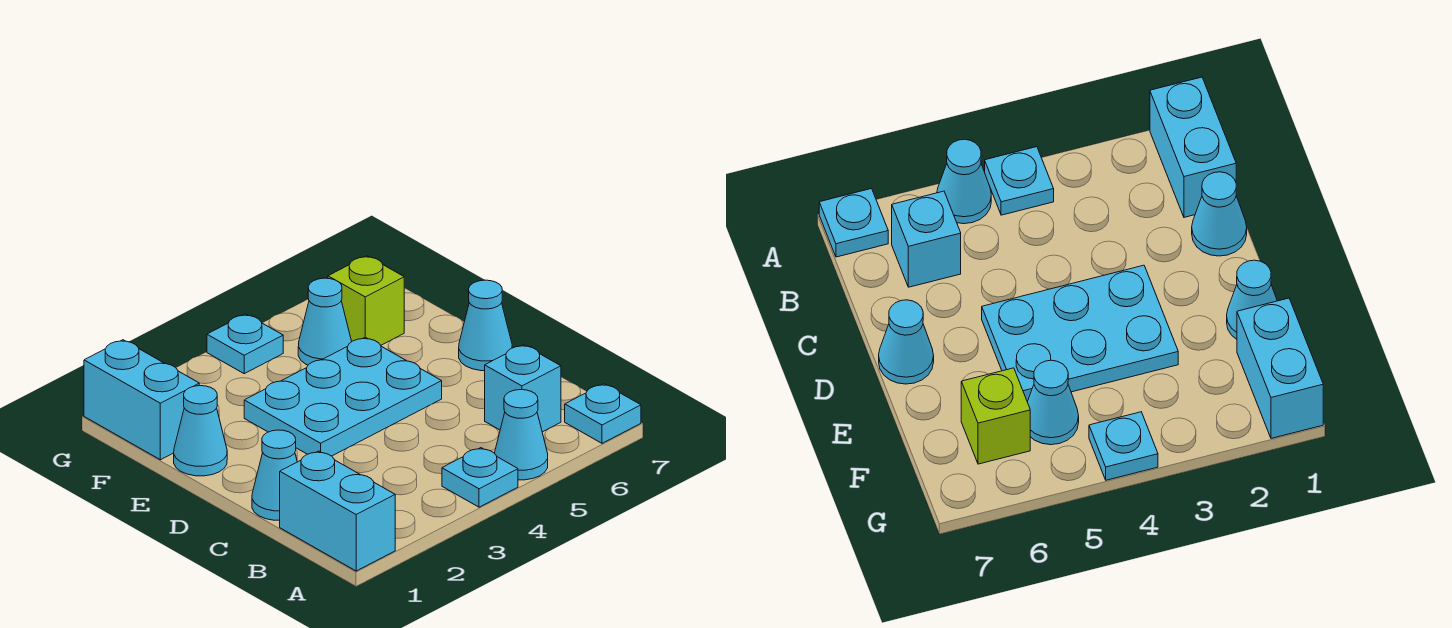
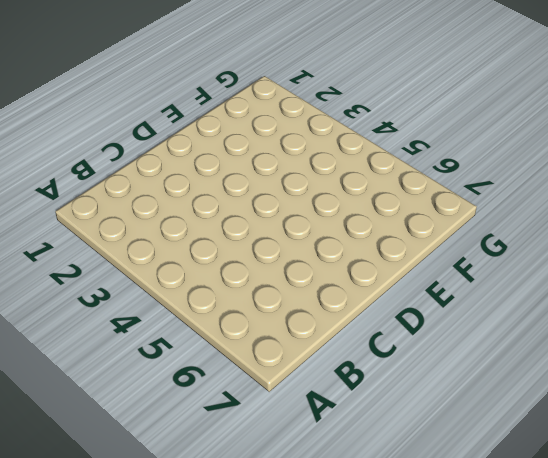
none -> cyan 1x2 brick [280,451,395,571]
none -> cyan 1x1 plate [442,448,518,507]
none -> cyan 1x1 cone [495,390,548,480]

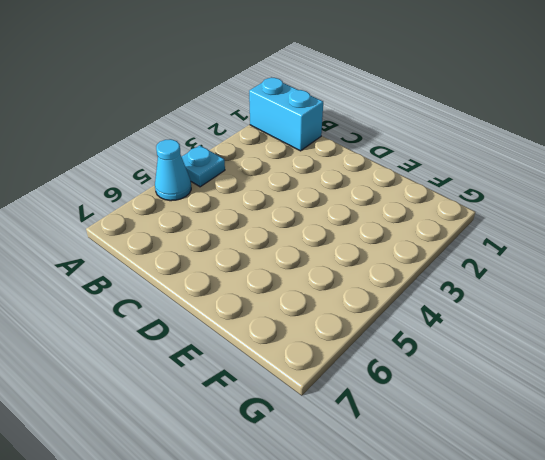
none -> cyan 1x1 plate [565,384,641,443]
none -> cyan 1x1 brick [485,345,561,432]
none -> cyan 1x1 cone [252,430,297,520]

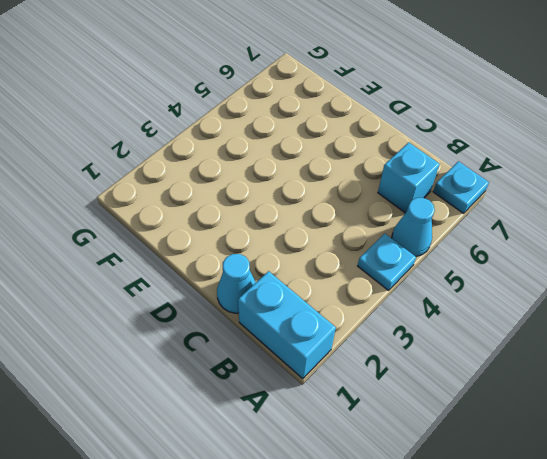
none -> cyan 2x3 plate [244,337,442,456]
none -> cyan 1x1 cone [459,280,512,371]
none -> cyan 1x1 cone [174,386,227,476]

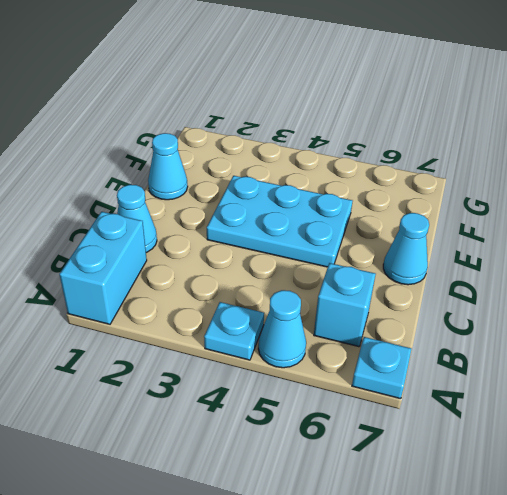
none -> cyan 1x2 brick [84,340,199,460]
none -> cyan 1x1 cone [298,278,352,365]
none -> lime 1x1 brick [328,256,404,345]

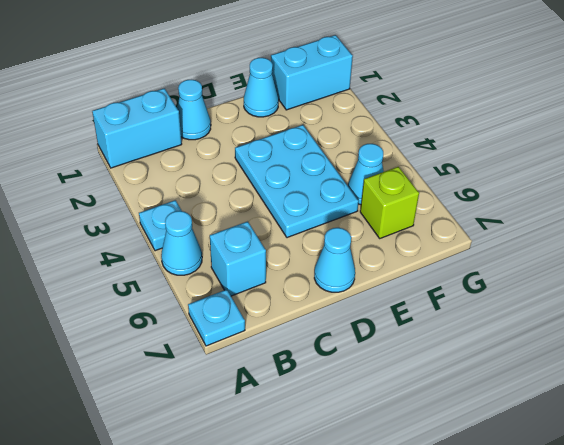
none -> cyan 1x1 plate [207,314,283,374]

